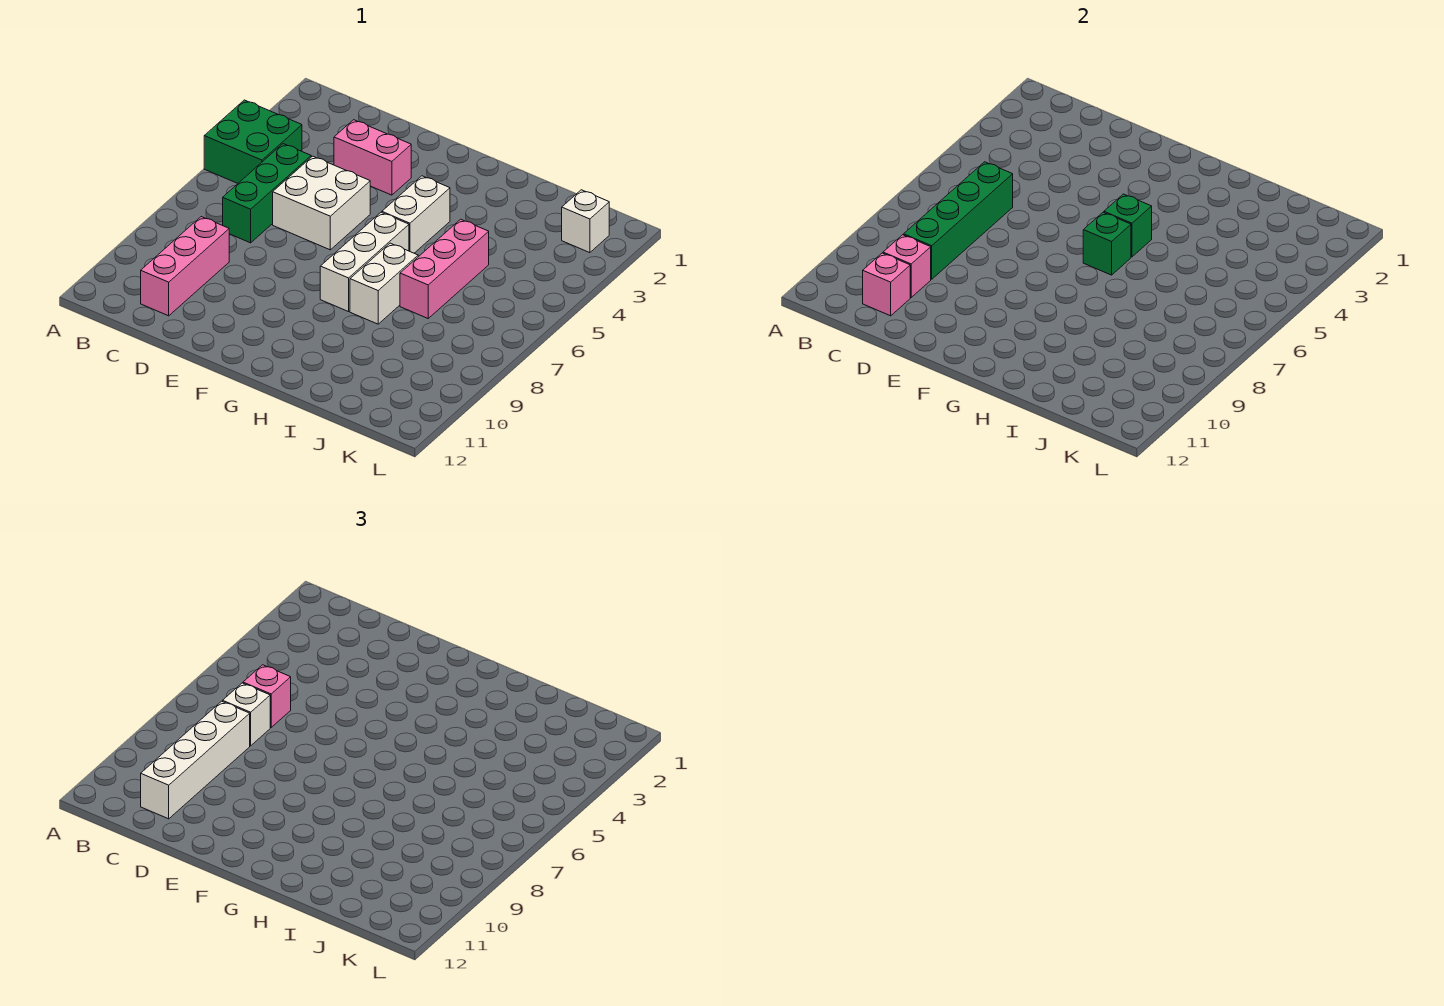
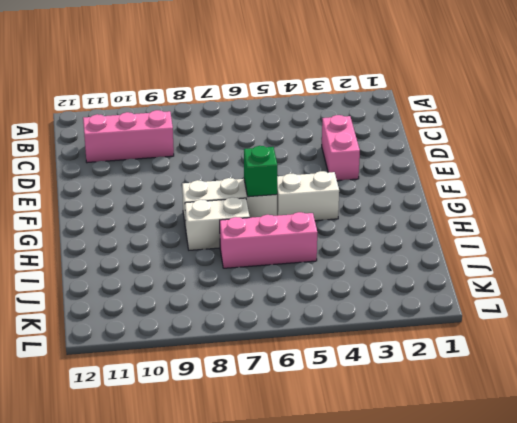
none -> green 2x2 brick [204,100,302,183]
none -> green 1x3 brick [223,144,311,243]
none -> white 2x2 brick [273,156,370,250]

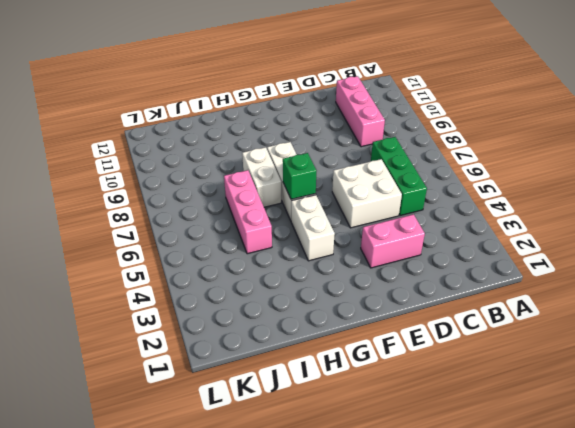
none -> green 2x2 brick [204,100,302,183]
none -> white 1x1 brick [562,190,609,253]
none -> green 1x4 brick [904,162,1013,279]

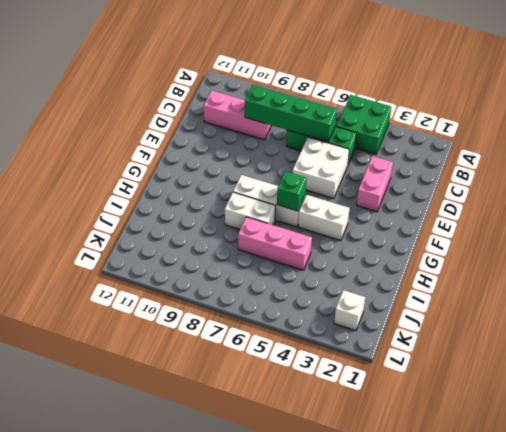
none -> pink 1x1 brick [883,235,931,297]
none -> pink 1x1 brick [863,253,910,316]
none -> green 1x1 brick [1104,194,1152,257]

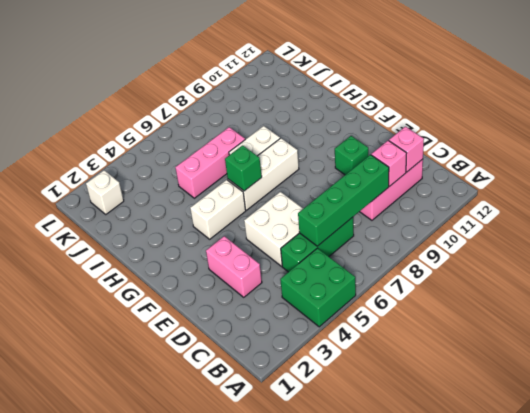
green 1x1 brick [335,136,368,175] -> green 1x1 brick moved to [1104,194,1152,257]
none -> pink 1x1 brick [243,665,291,727]
none -> white 1x1 brick [223,683,270,746]
none -> white 1x4 brick [141,701,250,819]

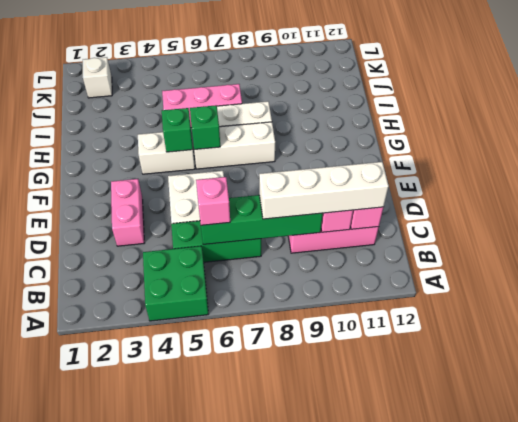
none -> white 1x1 brick [223,683,270,746]

